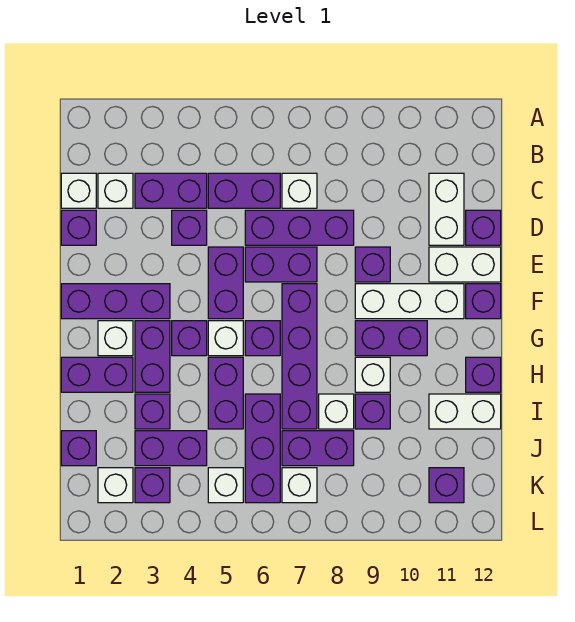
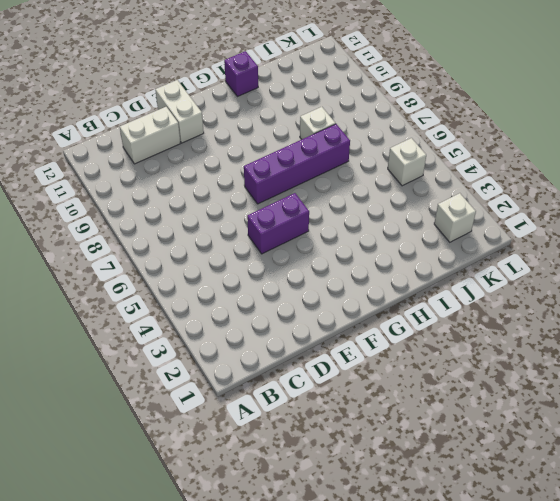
none -> white 1x1 brick [61,173,96,208]
none -> white 1x1 brick [98,173,133,208]
none -> purple 1x2 brick [135,173,207,208]
none -> purple 1x2 brick [208,173,280,208]

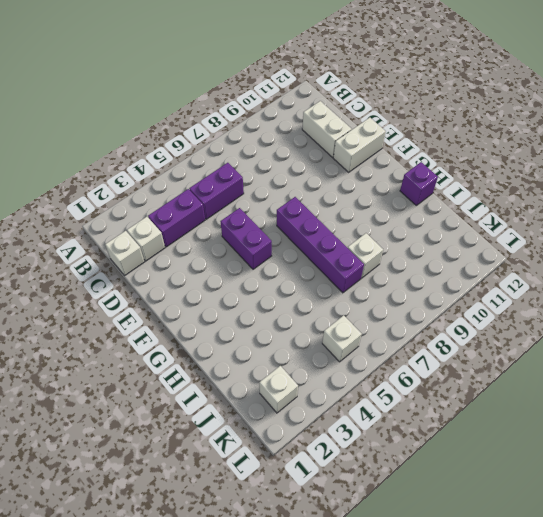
none -> white 1x1 brick [282,173,317,208]
none -> purple 1x1 brick [61,210,96,245]
none -> purple 1x1 brick [172,210,207,245]
none -> purple 1x3 brick [245,210,354,245]

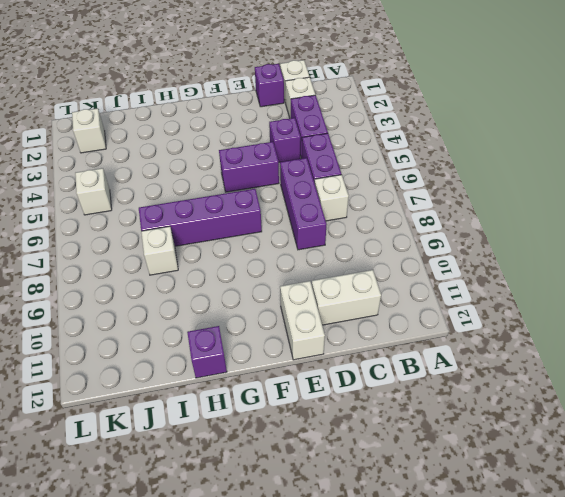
none -> purple 1x1 brick [466,210,501,245]
none -> purple 1x2 brick [245,247,317,282]
none -> purple 1x1 brick [355,247,390,282]
none -> purple 1x3 brick [61,284,170,319]

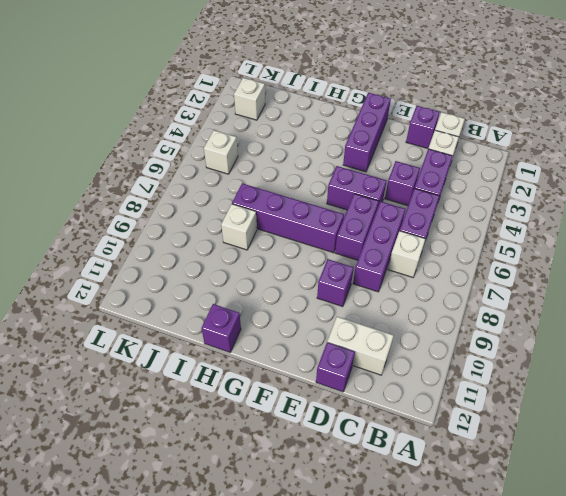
none -> white 1x2 brick [429,247,501,282]
none -> white 1x3 brick [355,284,464,319]
none -> purple 1x1 brick [466,284,501,319]
none -> white 1x1 brick [98,321,133,356]

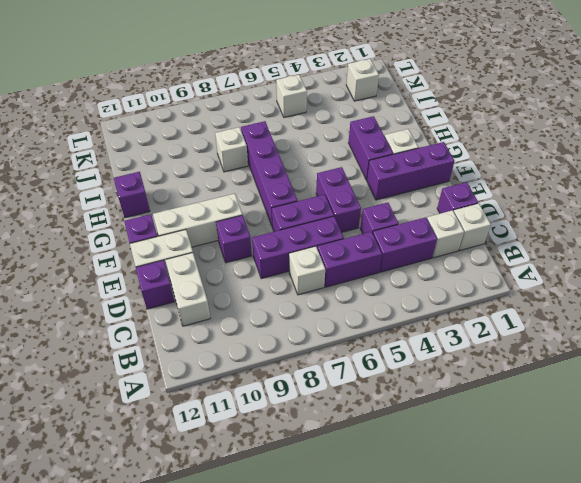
none -> purple 1x1 brick [172,321,207,356]
none -> white 1x1 brick [208,321,243,356]
none -> purple 1x1 brick [245,321,280,356]
none -> purple 1x2 brick [355,321,427,356]

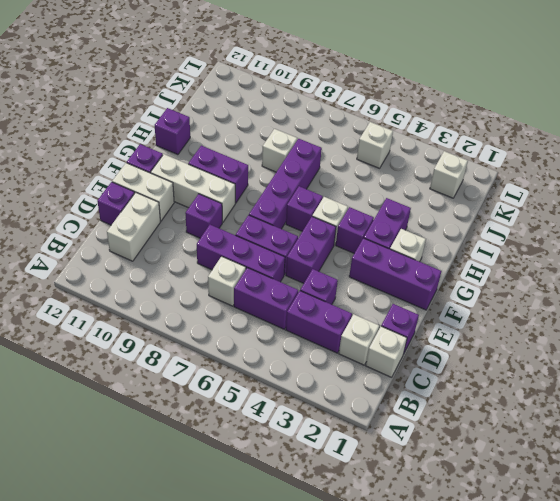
none -> purple 1x2 brick [61,357,133,392]
none -> purple 1x2 brick [208,357,243,429]
none -> white 1x1 brick [355,357,390,392]
none -> purple 1x1 brick [135,394,170,429]

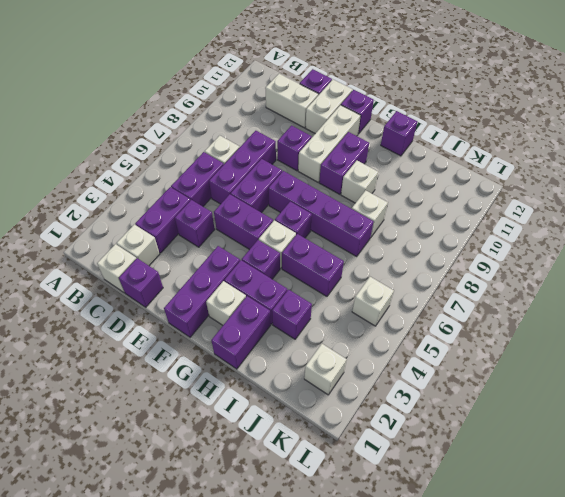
none -> purple 1x3 brick [245,394,280,503]
none -> purple 1x1 brick [355,394,390,429]
none -> white 1x2 brick [429,394,501,429]
none -> purple 1x1 brick [61,431,96,466]

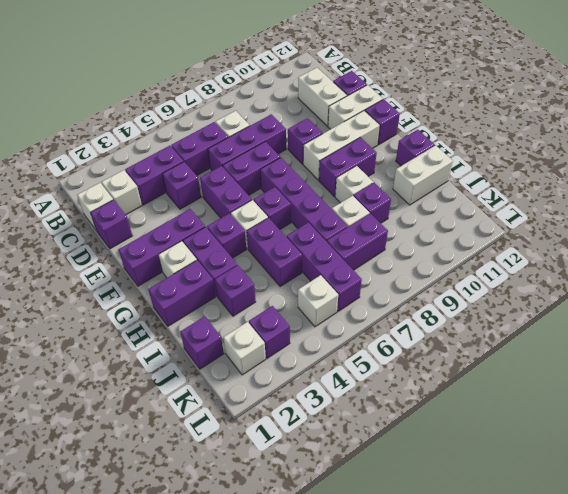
none -> purple 1x2 brick [135,431,207,466]
none -> white 1x1 brick [282,468,317,503]
none -> purple 1x1 brick [429,468,464,503]

